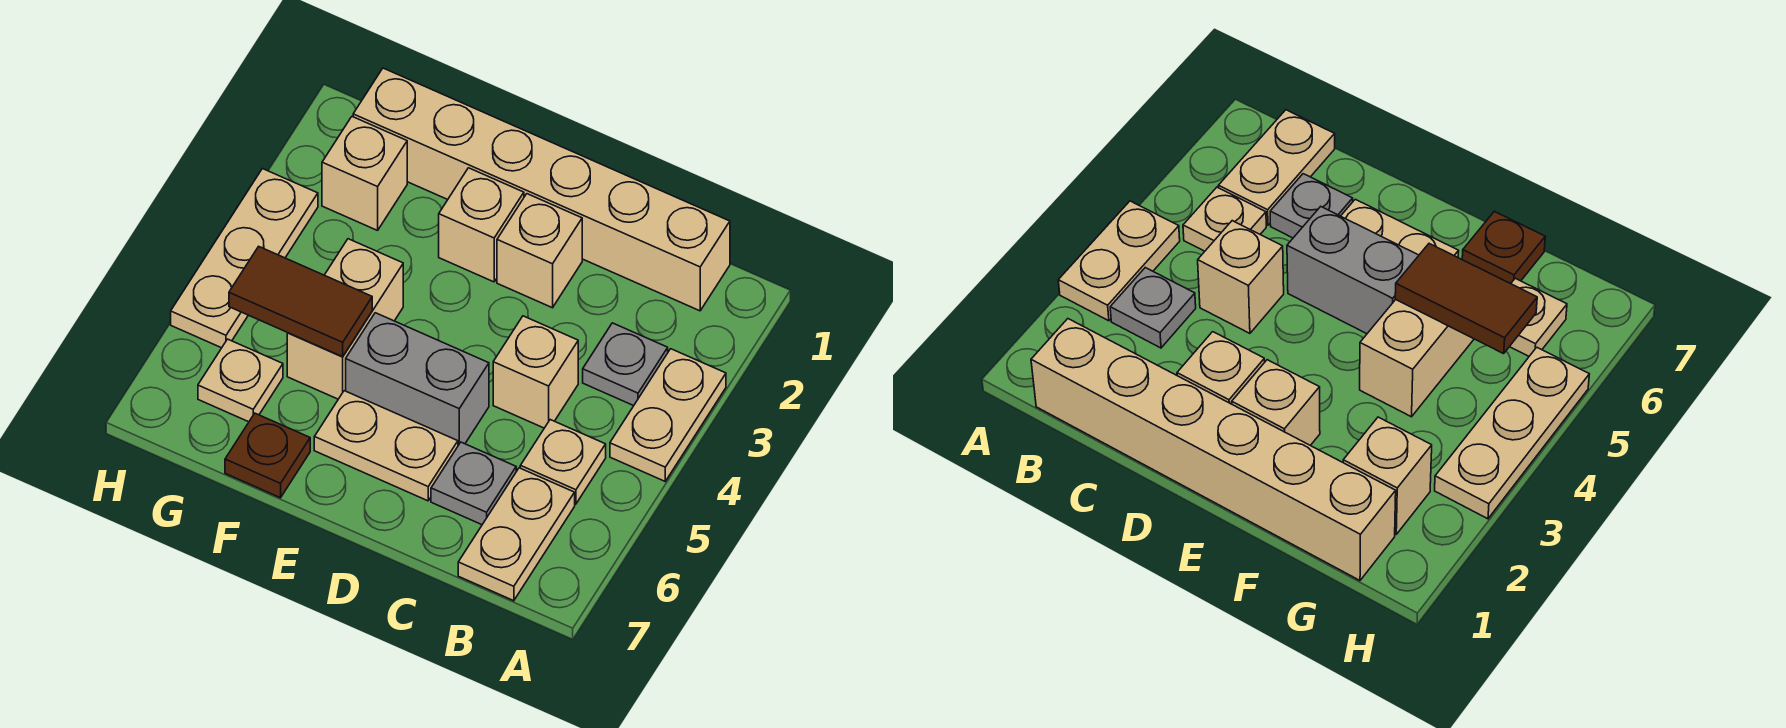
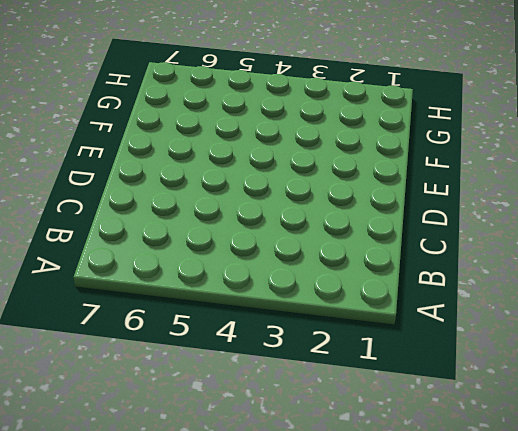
none -> tan 1x2 plate [610,349,726,481]
none -> tan 1x6 brick [353,68,730,311]
none -> grey 1x1 plate [583,323,668,406]

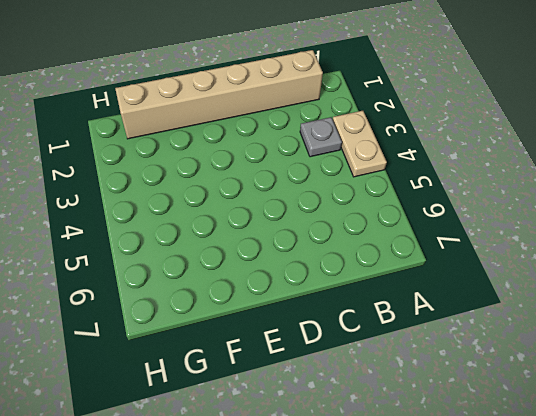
none -> tan 1x1 plate [520,420,606,504]
none -> tan 1x2 plate [458,468,575,601]
none -> tan 1x1 brick [493,316,578,428]

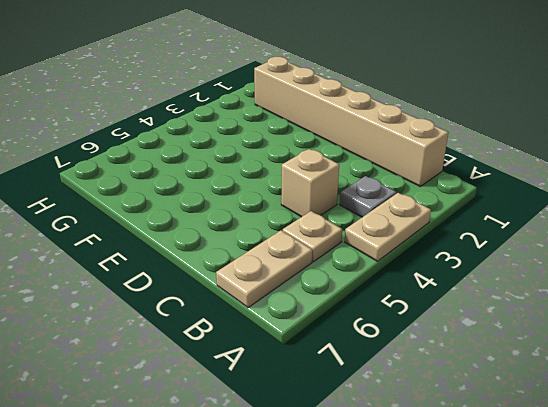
none -> grey 1x1 plate [431,442,516,525]
none -> tan 1x1 brick [497,194,582,308]
none -> grey 1x2 brick [346,313,489,445]

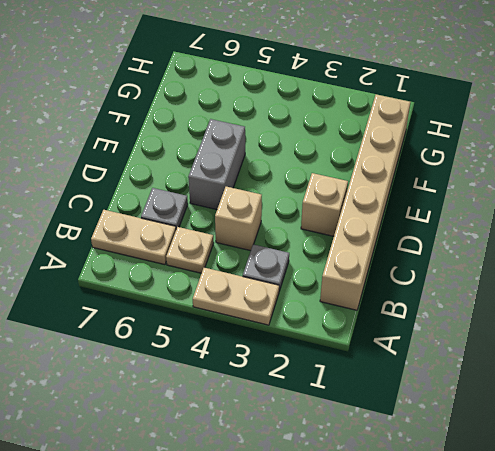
none -> tan 1x2 plate [314,391,458,501]
none -> tan 1x1 brick [439,168,524,282]
none -> tan 1x2 brick [287,239,403,399]

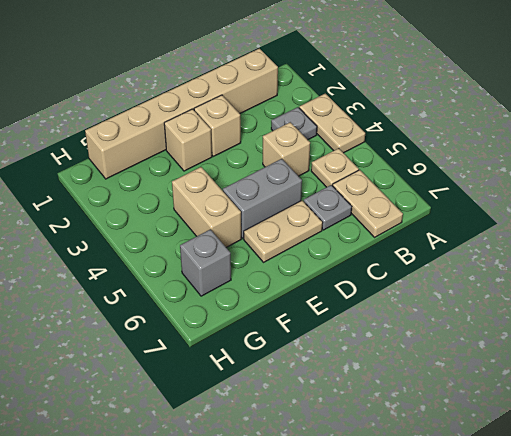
grey 1x1 brick [180,229,231,296] -> tan 1x1 plate [198,339,283,422]
none -> brown 1x1 plate [225,413,310,498]
none -> tan 1x1 brick [322,117,407,230]
none -> tan 1x3 plate [171,169,318,348]

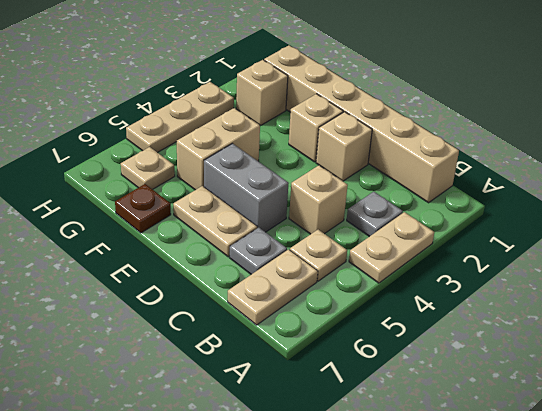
none -> brown 1x2 tile [229,246,372,357]

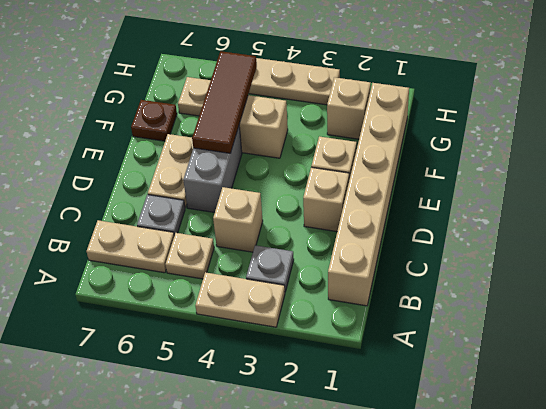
brown 1x3 tile [192,51,257,153] -> brown 1x2 tile [229,246,372,357]

